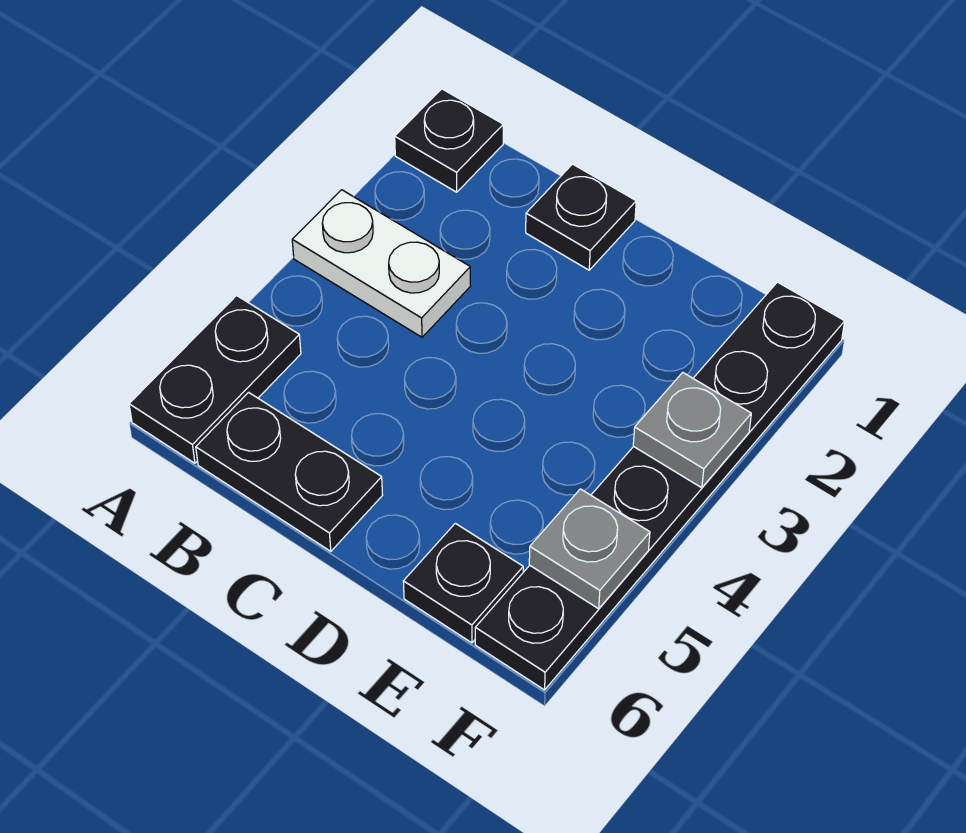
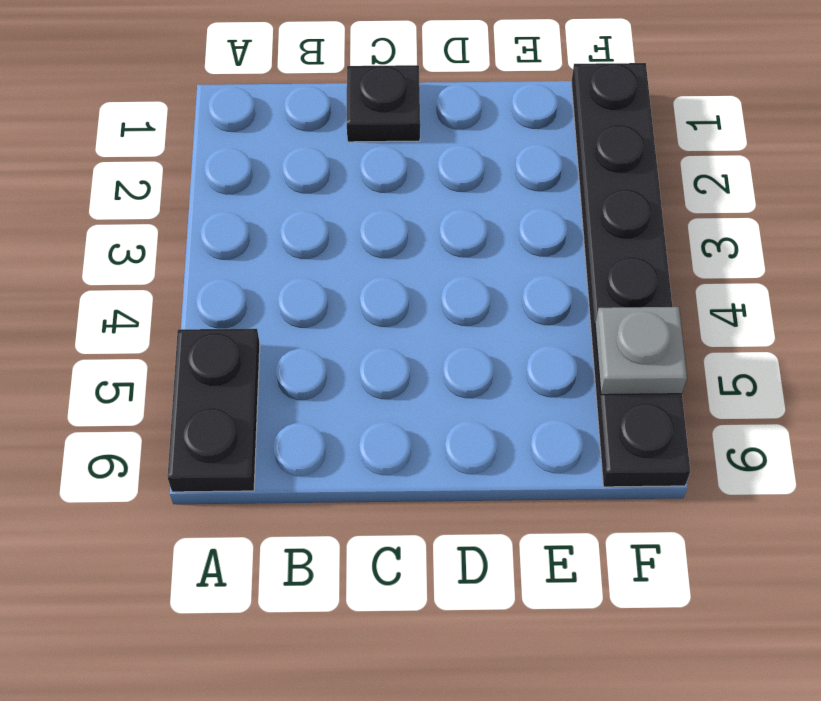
none -> black 1x1 plate [395,89,503,192]
none -> white 1x2 plate [292,190,471,337]

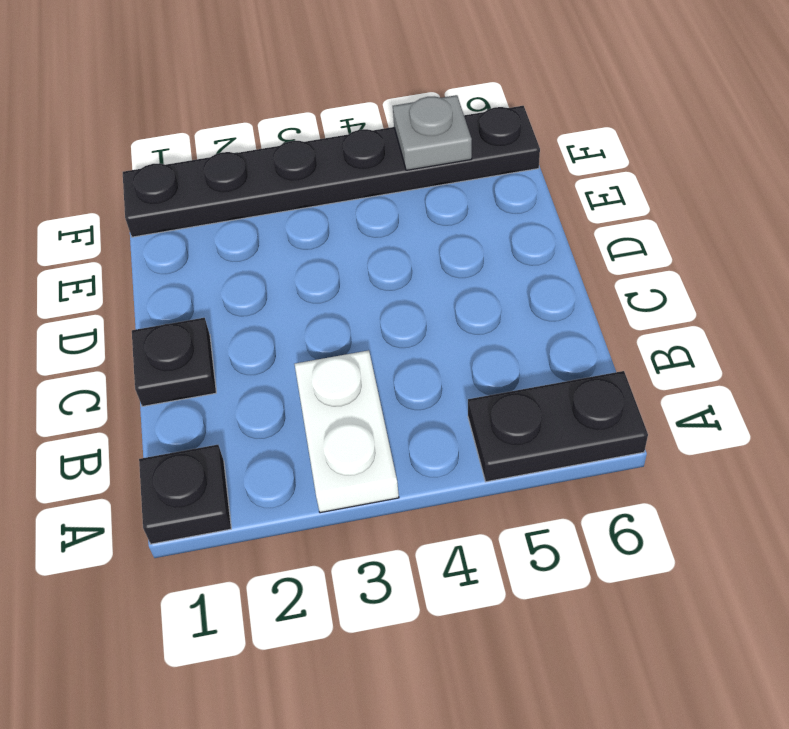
none -> black 1x2 plate [196,392,383,551]
none -> black 1x1 plate [403,523,523,643]

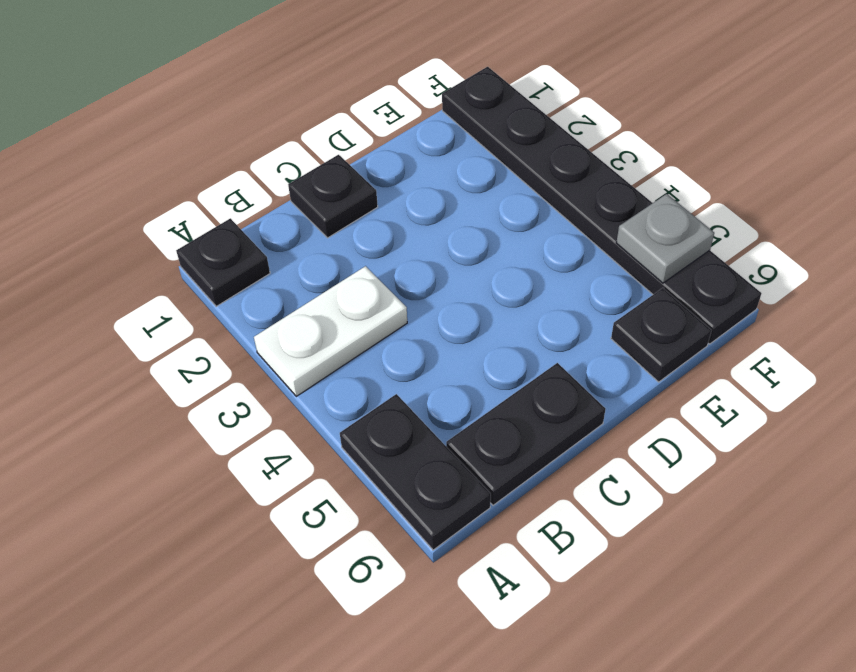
none -> grey 1x1 plate [633,372,751,488]

